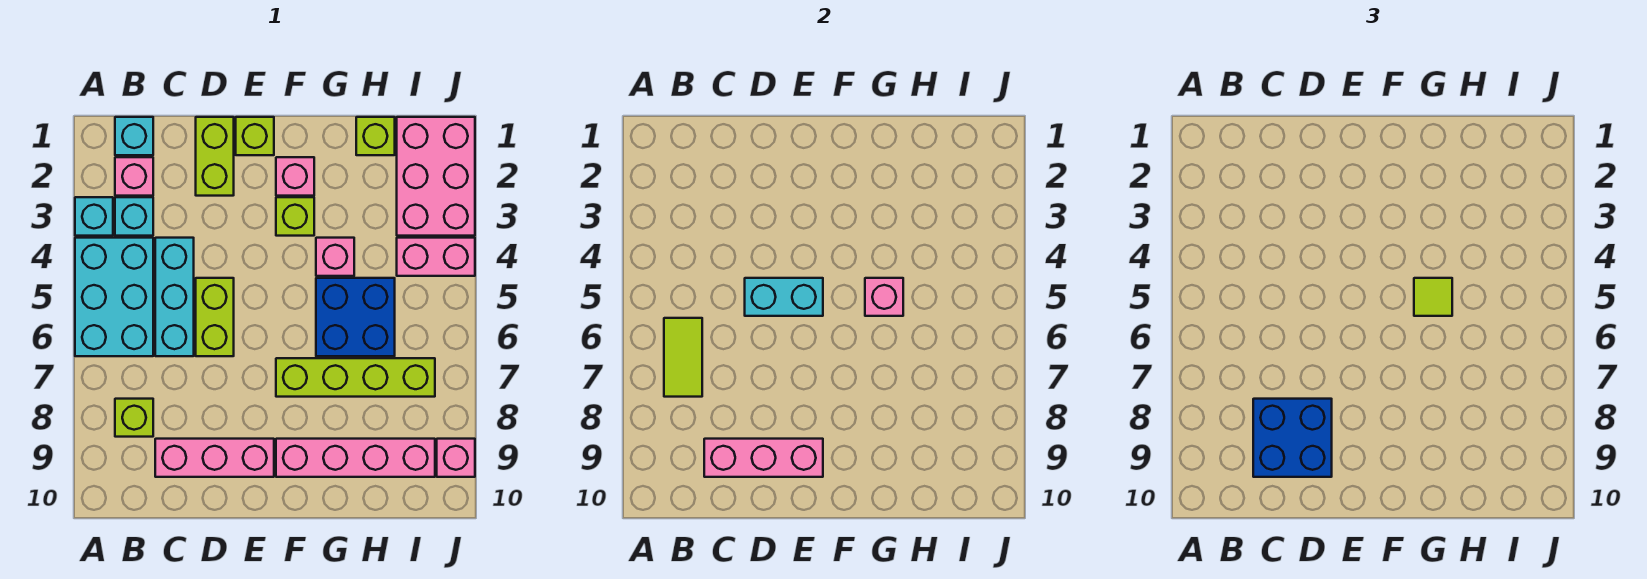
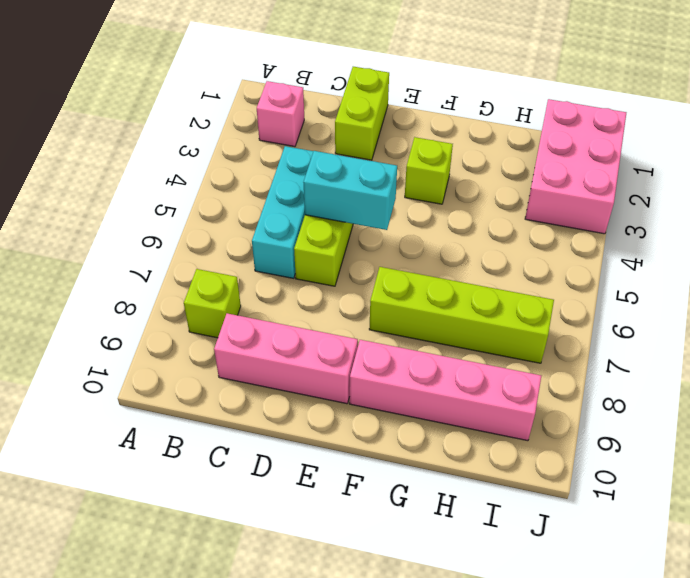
none -> cyan 1x1 brick [75,197,113,236]
none -> cyan 2x3 brick [75,238,153,356]
none -> cyan 1x1 brick [115,117,153,155]

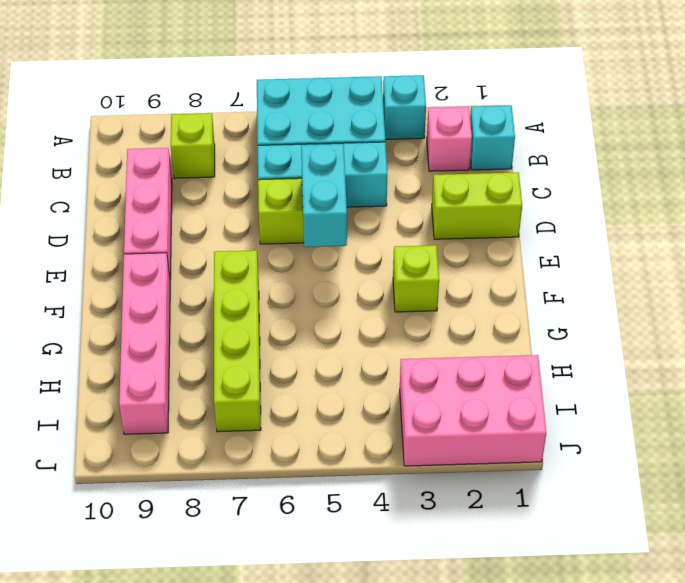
none -> cyan 1x1 brick [115,197,153,236]
none -> lime 1x1 brick [236,117,274,155]
none -> pink 1x1 brick [276,157,314,196]

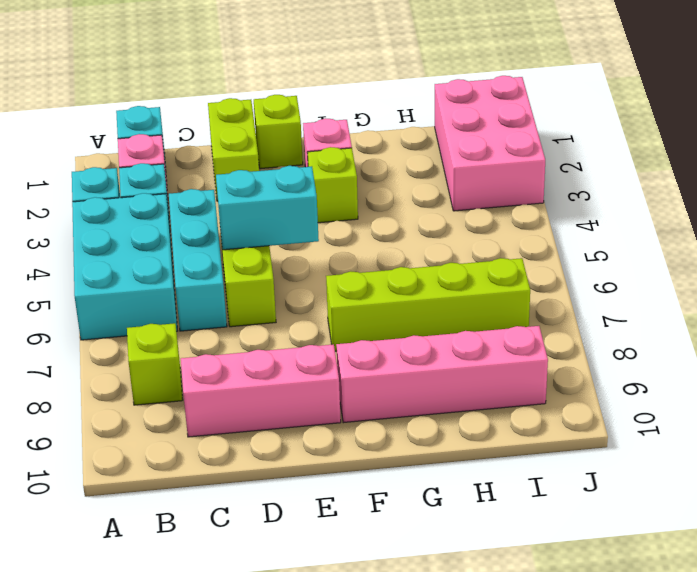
none -> pink 1x1 brick [316,238,354,276]
none -> blue 2x2 brick [316,278,395,356]
none -> lime 1x1 brick [356,117,395,155]

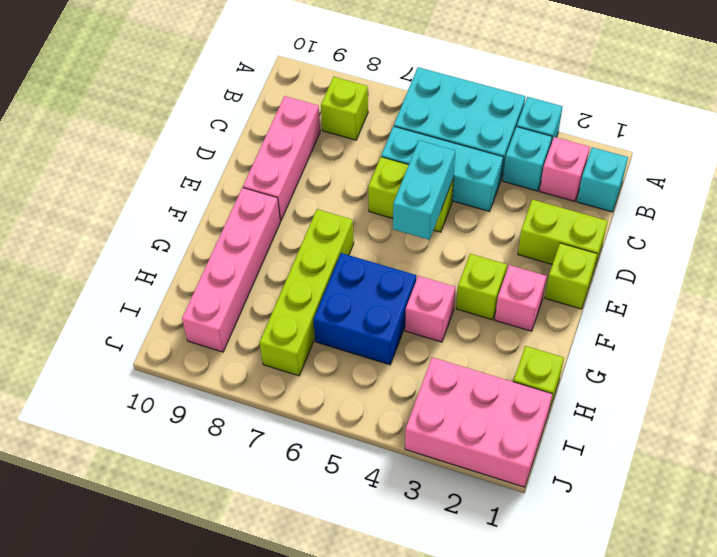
none -> pink 1x2 brick [397,238,475,276]
none -> pink 1x1 brick [437,439,475,477]
none -> lime 1x2 tile [664,318,702,397]

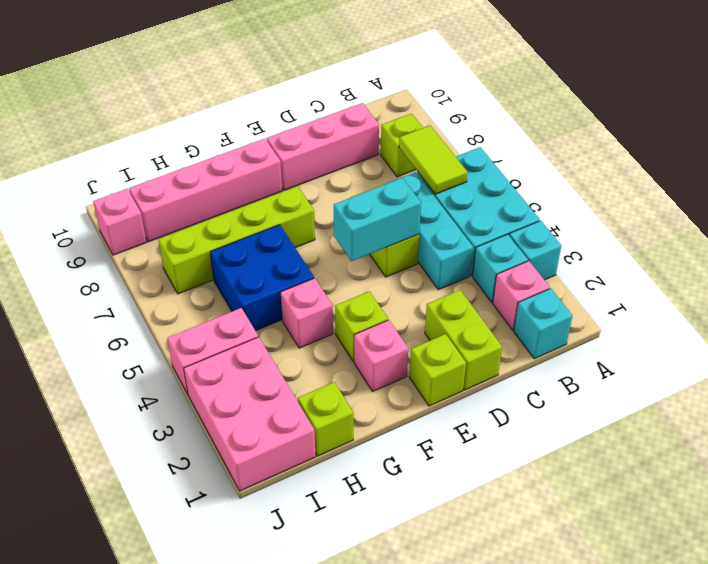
none -> pink 1x3 brick [704,439,823,477]
none -> pink 1x1 brick [865,278,903,316]
none -> blue 2x2 brick [1253,399,1332,477]

